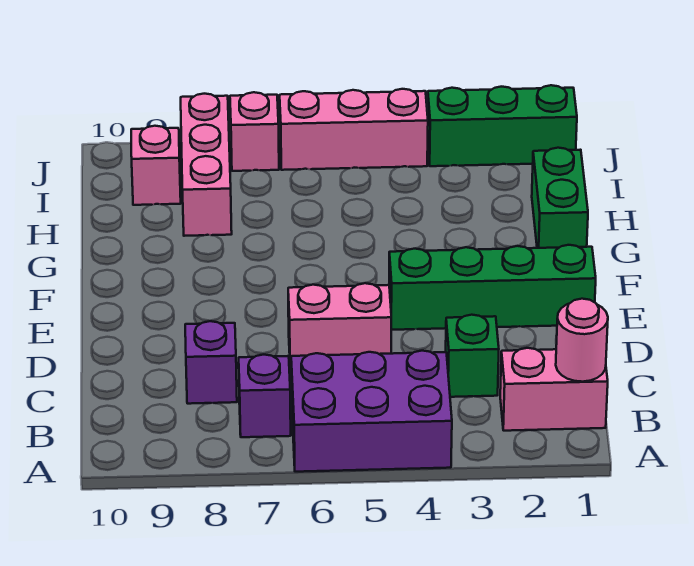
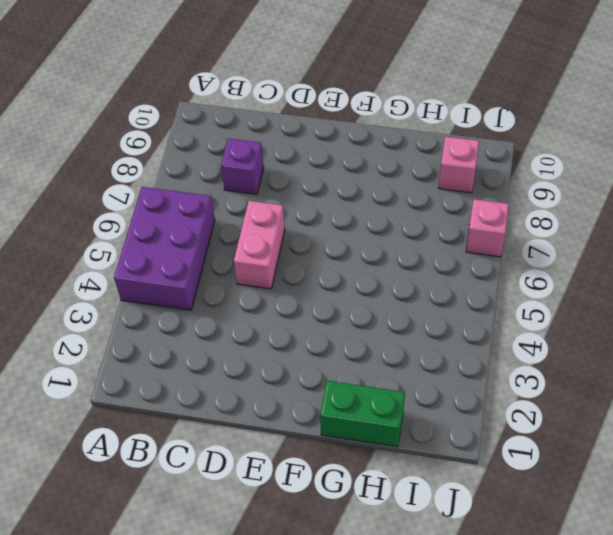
none -> pink 1x2 brick [500,348,608,431]
none -> purple 1x1 brick [239,355,291,437]
none -> green 1x1 brick [446,315,499,397]

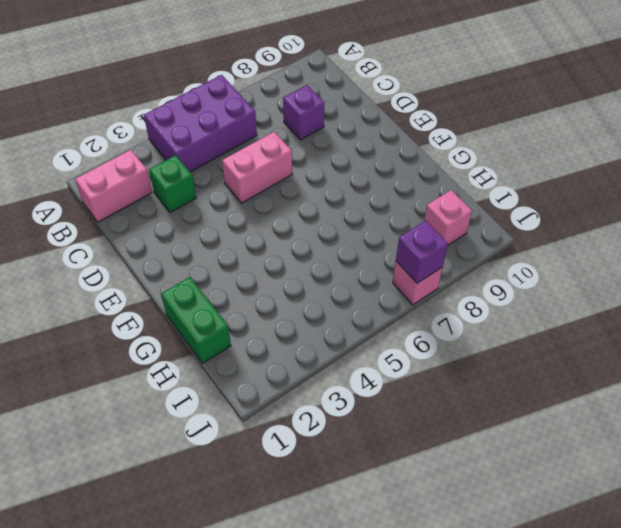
purple 1x1 brick [396,221,448,283] -> purple 1x1 brick moved to [239,355,291,437]
none -> green 1x4 brick [389,245,596,330]
none -> pink 1x3 brick [181,94,232,236]
none -> green 1x3 brick [428,85,577,166]

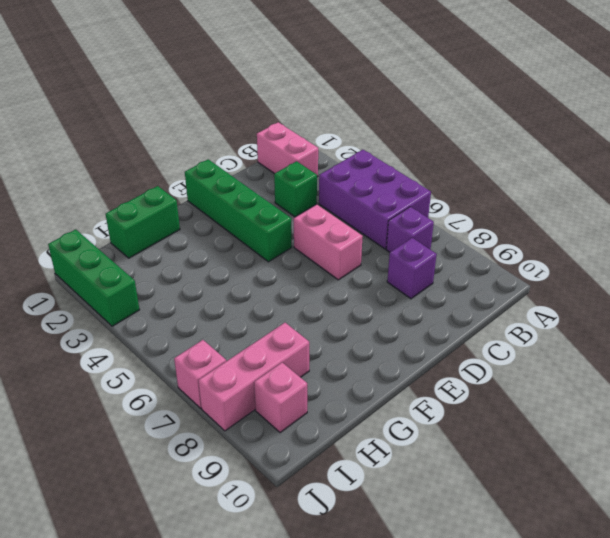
none -> pink 1x3 brick [280,89,428,170]
none -> pink 1x1 round brick [556,299,608,382]

